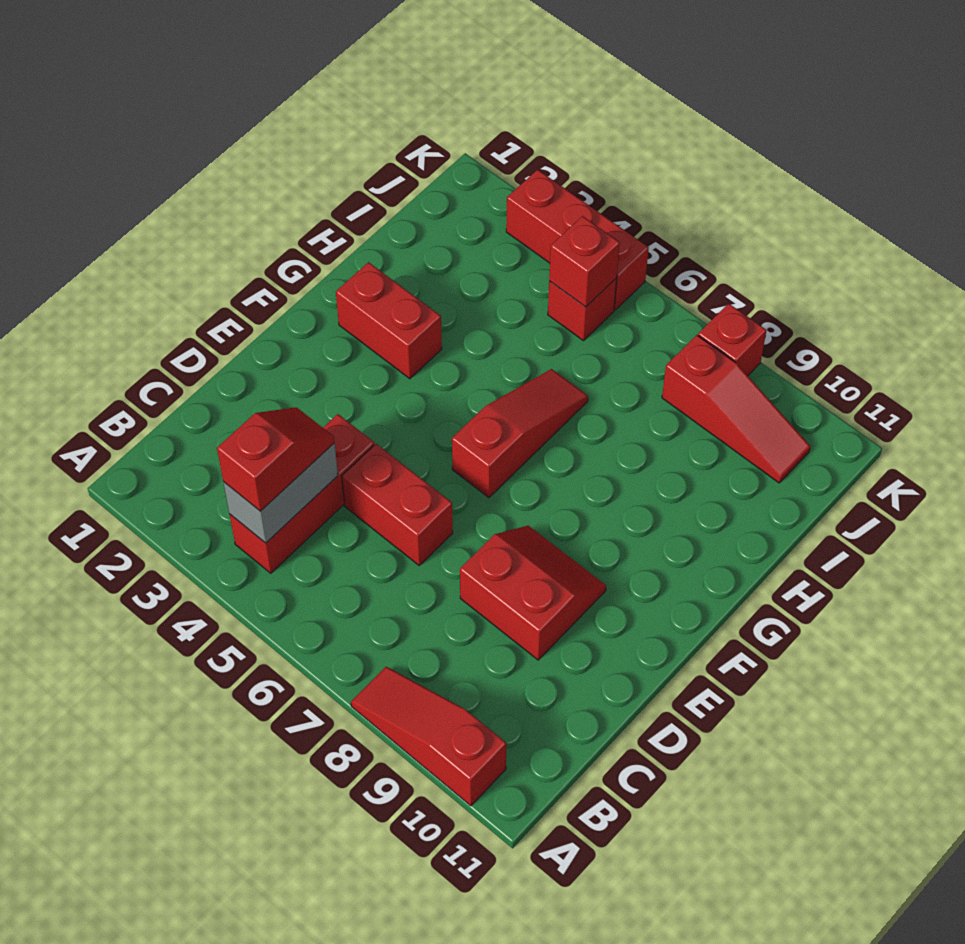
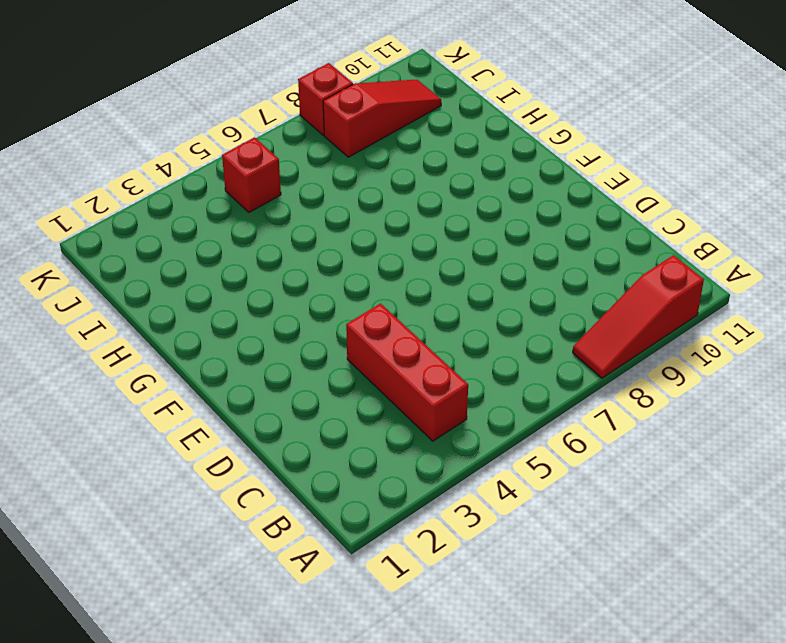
none -> red 1x2 brick [342,444,453,565]
none -> red 2x2 slope [460,526,606,660]
none -> red 1x3 slope [452,369,588,498]

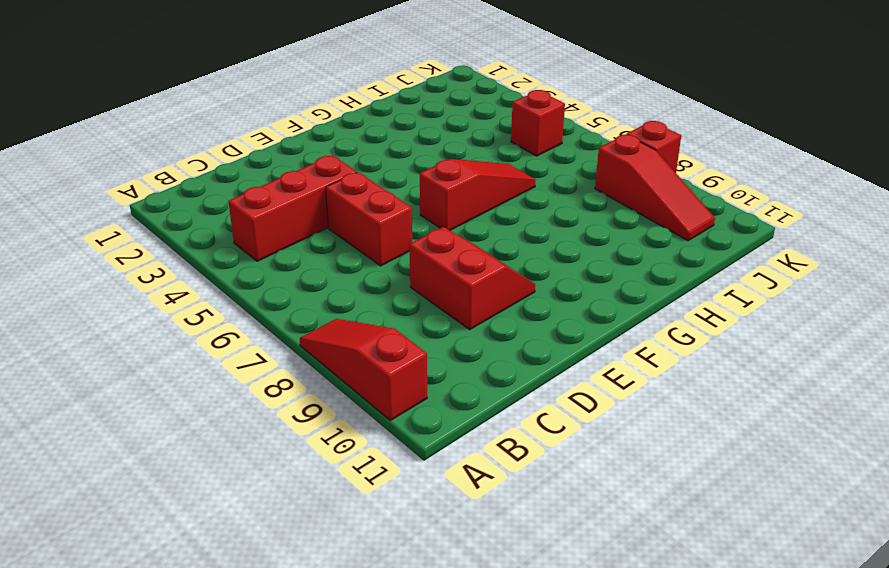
none -> red 1x2 brick [336,262,442,379]
none -> red 1x3 brick [506,170,649,310]
none -> grey 1x2 brick [223,443,338,543]

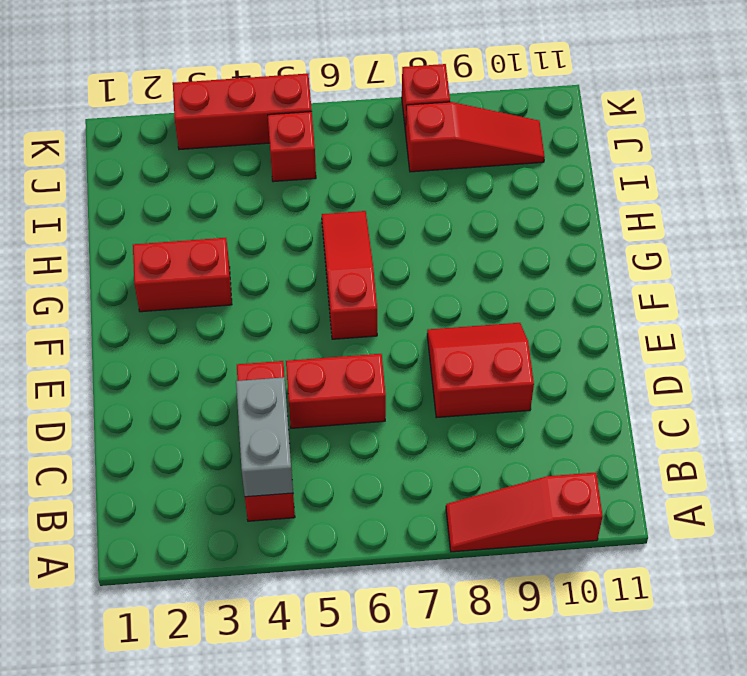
none -> red 1x1 brick [549,216,620,307]
none -> red 1x2 slope [217,407,335,511]

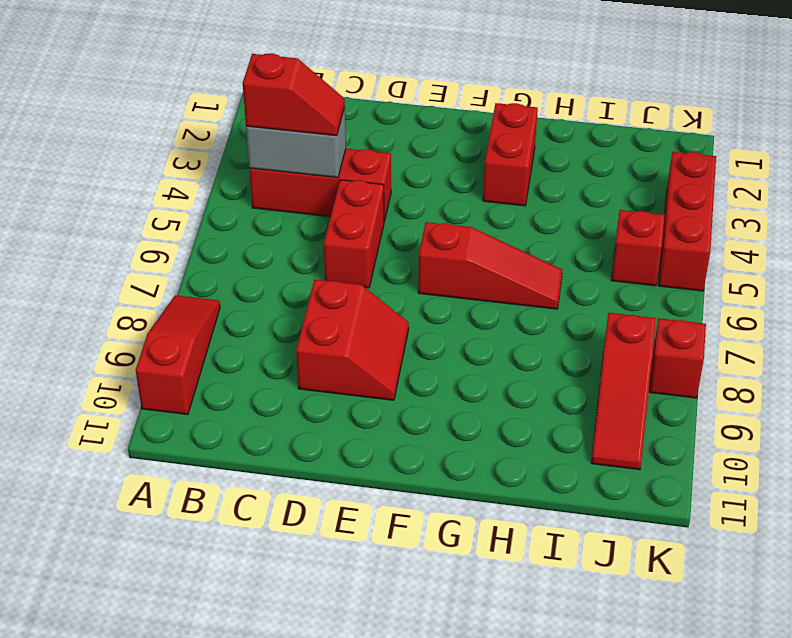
none -> red 1x1 brick [549,216,620,307]

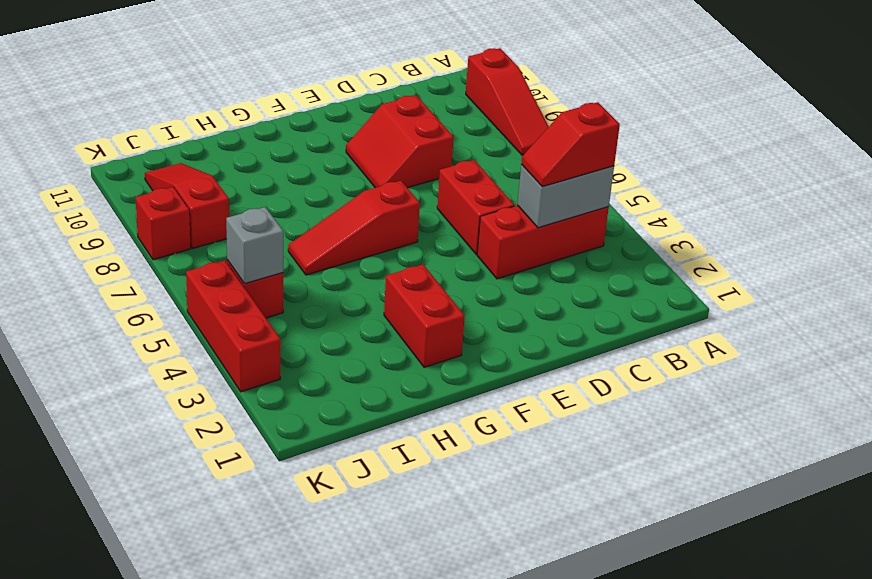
grey 1x1 brick [226,207,283,284] -> red 1x1 brick [549,216,620,307]

